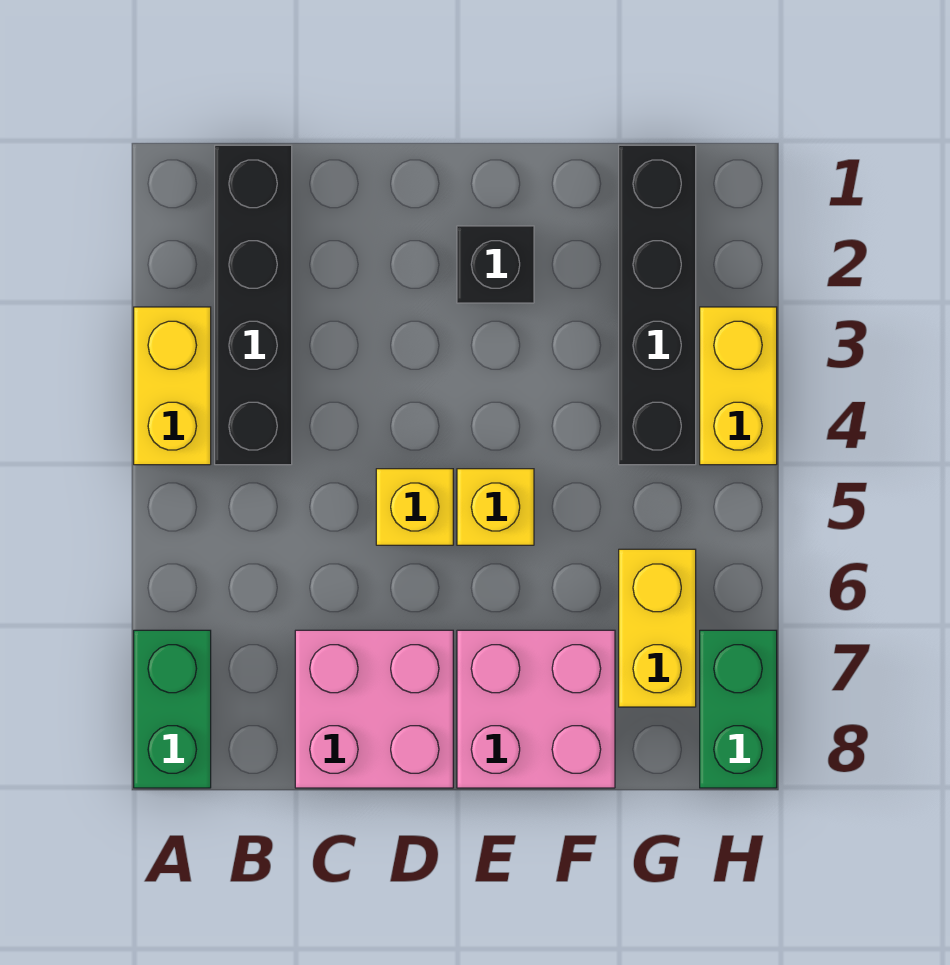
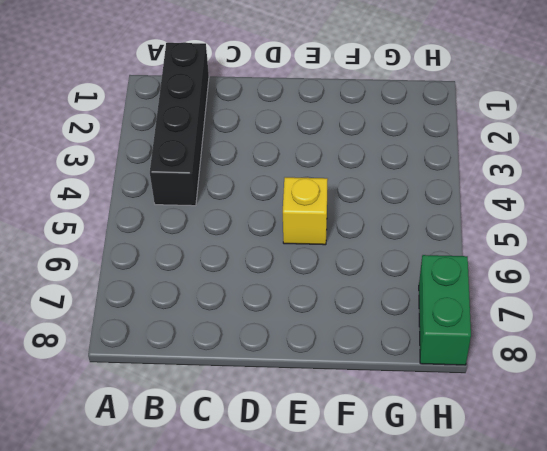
none -> yellow 1x2 brick [134,307,211,465]
none -> green 1x2 brick [134,630,211,788]
none -> pink 2x2 brick [295,630,453,788]

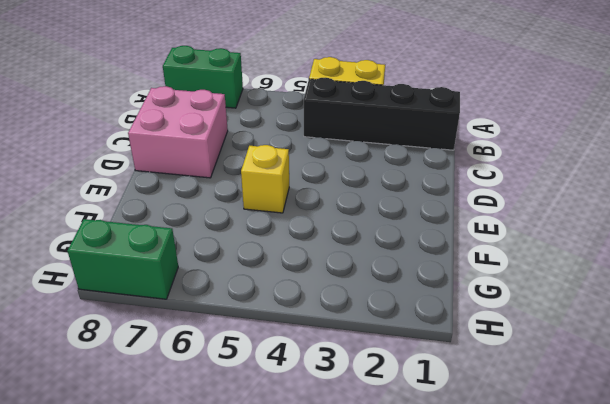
none -> yellow 1x1 brick [376,469,453,545]
none -> black 1x1 brick [457,226,534,303]
none -> pink 2x2 brick [457,630,615,788]

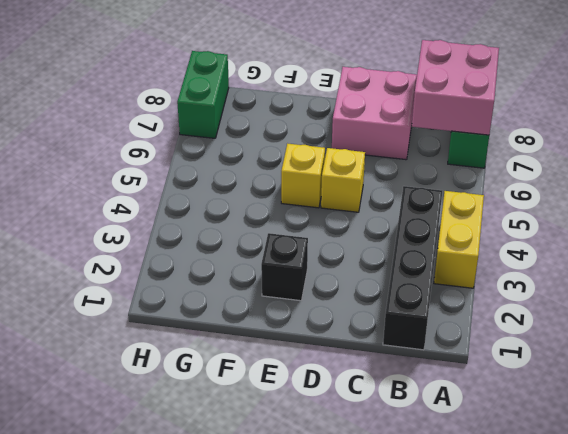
pink 2x2 brick [412,40,499,135] -> pink 2x2 brick moved to [457,630,615,788]
none -> black 1x4 brick [619,145,696,465]
none -> yellow 1x2 brick [619,549,696,707]
none -> yellow 1x2 brick [700,307,777,465]

